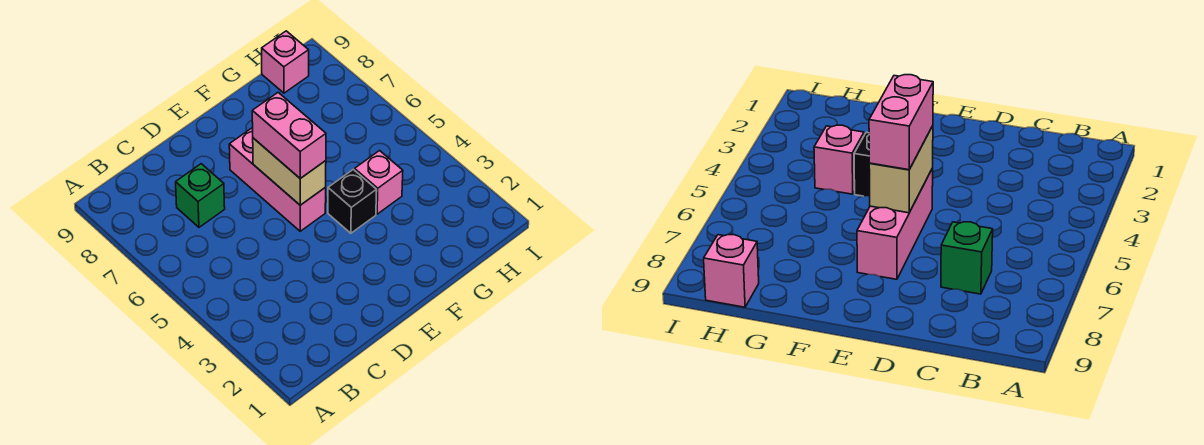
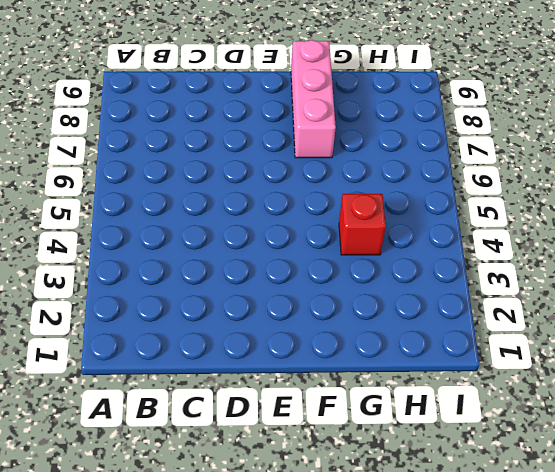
pink 1x3 brick [291,40,336,158] -> pink 1x3 brick moved to [229,128,326,231]
red 1x1 brick [339,194,386,255] -> pink 1x1 brick [355,151,403,214]
none -> green 1x1 brick [176,164,225,227]
none -> black 1x1 brick [328,169,377,233]

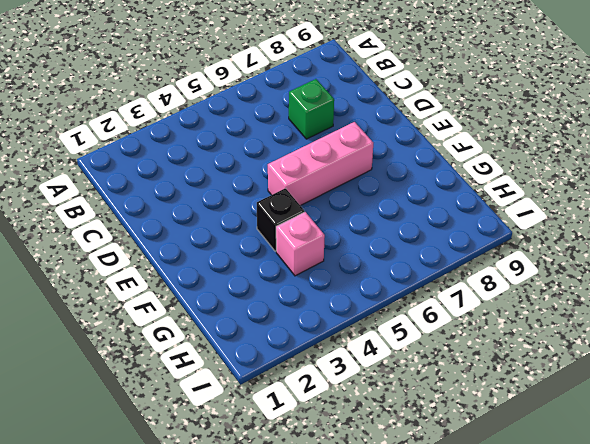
none -> pink 1x1 brick [262,31,309,93]
none -> tan 1x2 brick [253,138,326,205]

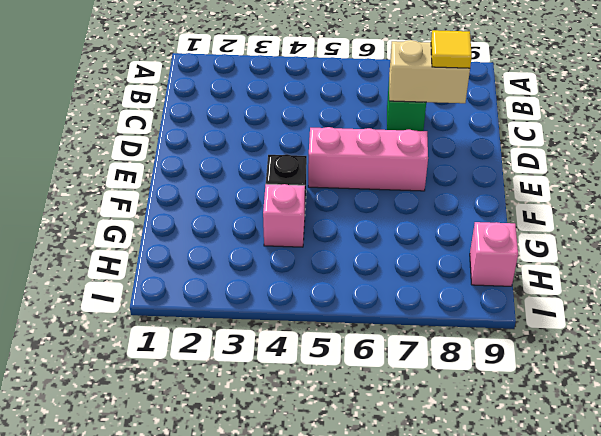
tan 1x2 brick [389,40,470,103] -> tan 1x2 brick moved to [253,138,326,205]
yellow 1x1 tile [431,30,472,68] -> none
none -> pink 1x2 brick [252,93,326,178]

